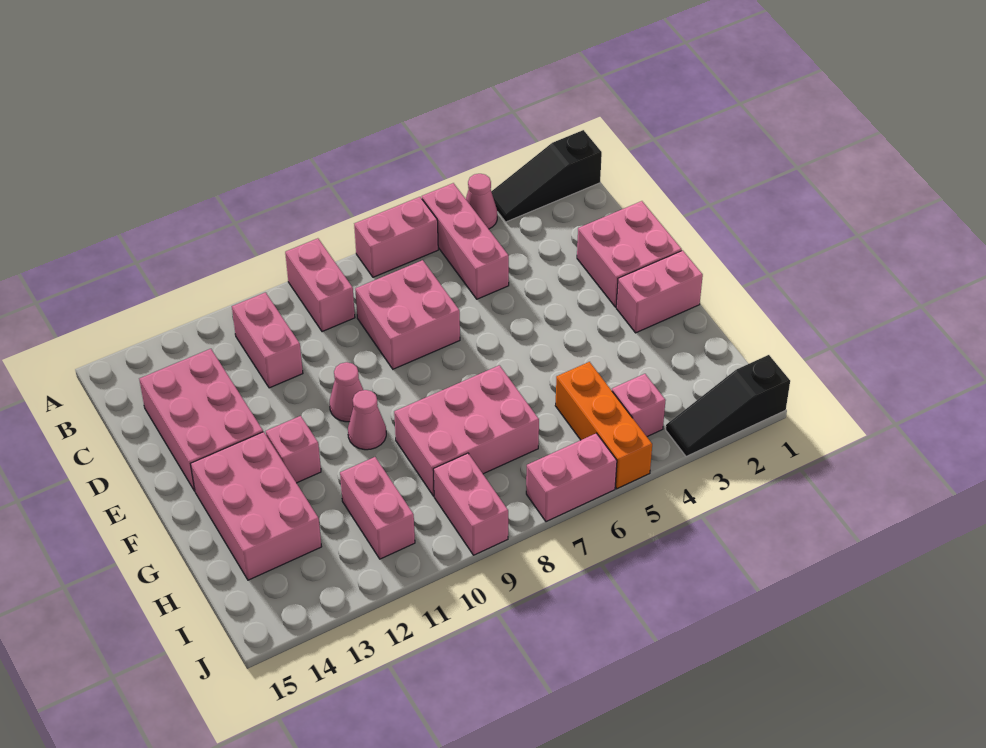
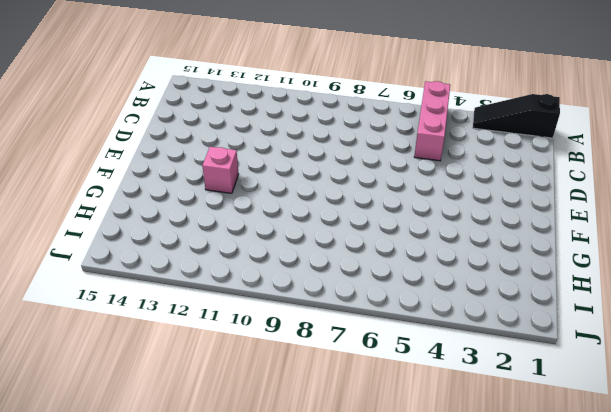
none -> pink 1x1 cone [466,174,497,229]
none -> pink 1x2 brick [354,197,438,277]
none -> pink 1x2 brick [285,238,355,332]

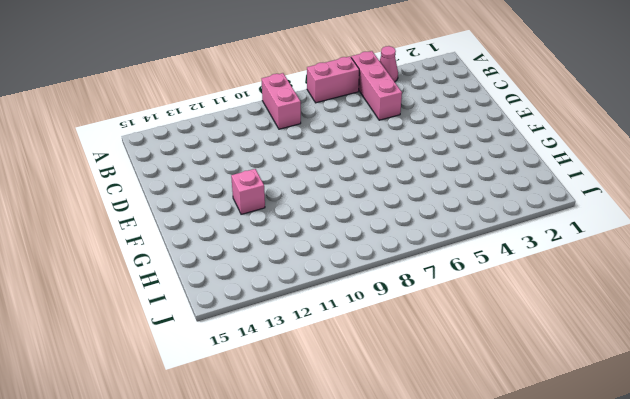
none -> black 1x3 slope [491,130,602,222]
none -> pink 1x2 brick [232,292,303,388]
none -> pink 2x2 brick [355,260,460,369]

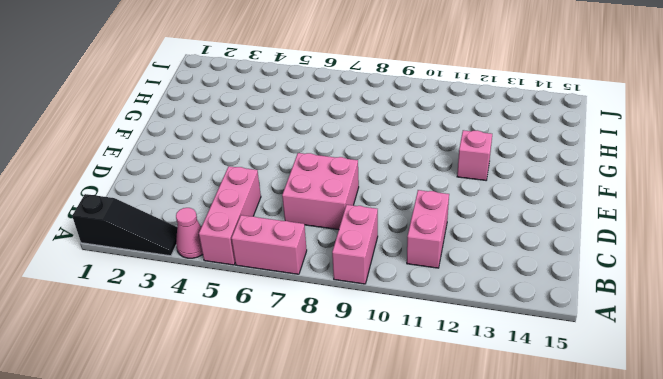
none -> pink 2x3 brick [139,349,263,491]
none -> pink 2x2 brick [577,201,682,307]
none -> pink 1x1 cone [330,362,363,422]

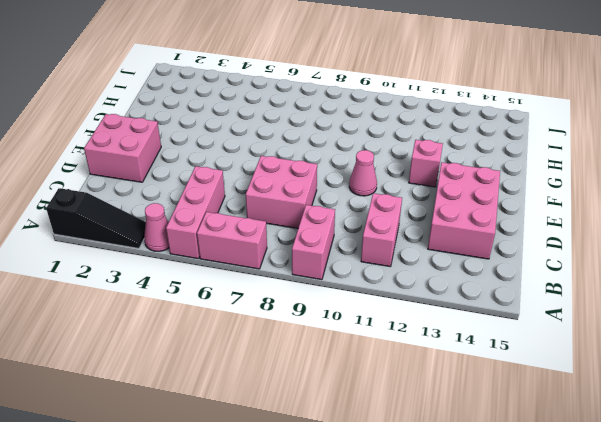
none -> pink 1x2 brick [616,250,703,333]
none -> pink 1x1 cone [348,390,386,450]
none -> pink 2x3 brick [191,432,322,580]

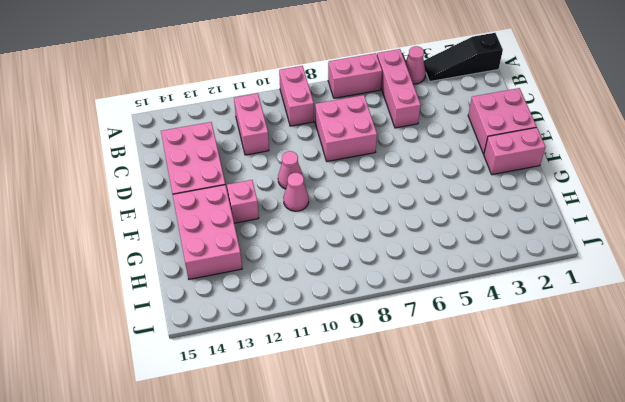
none -> pink 2x3 brick [394,365,539,496]
none -> orange 1x3 brick [555,362,652,489]
none -> pink 1x2 brick [340,457,415,559]

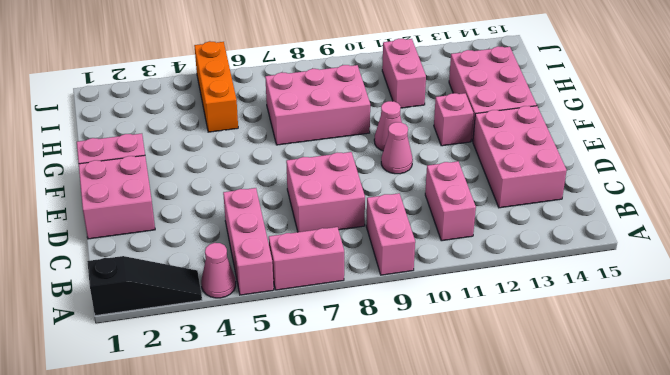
none -> pink 1x1 brick [612,374,666,437]
none -> pink 1x2 brick [433,453,508,555]
none -> black 1x3 slope [666,355,790,456]

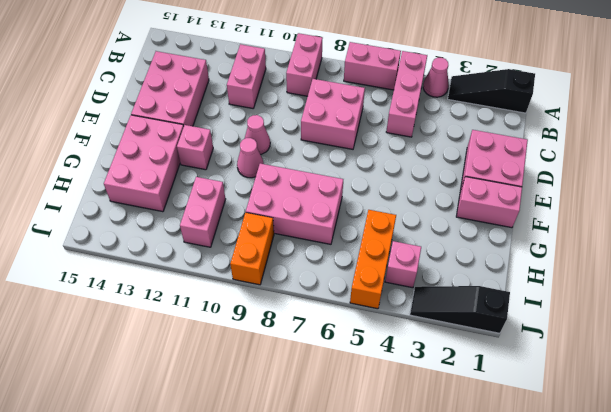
orange 1x2 brick [230,213,274,285] -> pink 1x2 brick [433,453,508,555]
none -> pink 1x2 brick [526,433,617,522]

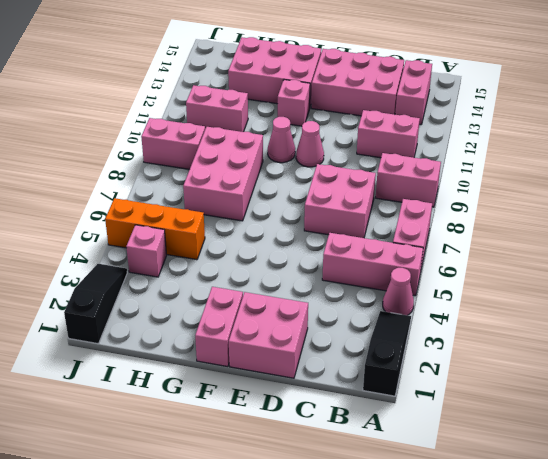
pink 1x2 brick [395,60,432,125] -> pink 1x2 brick moved to [526,433,617,522]

